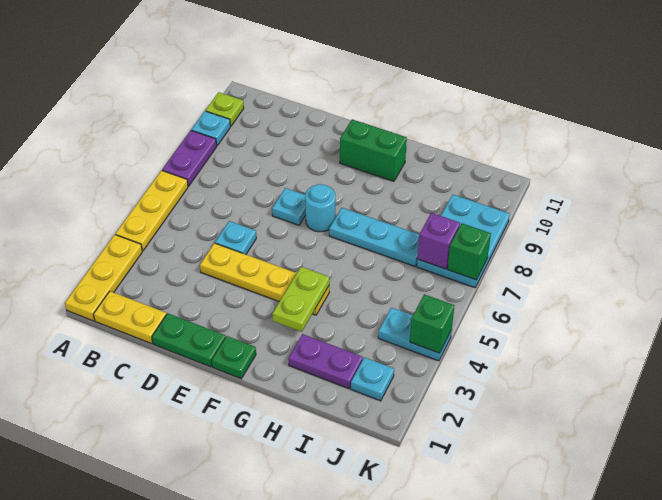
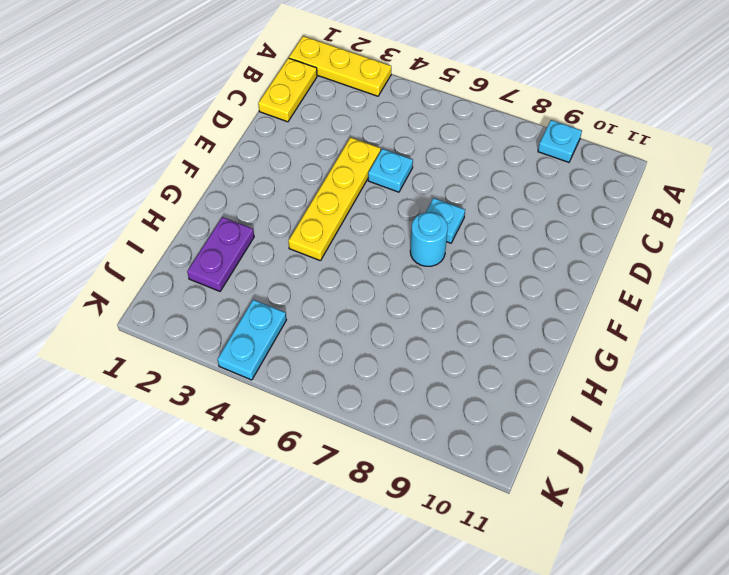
none -> yellow 1x3 plate [116,170,188,251]
none -> purple 1x2 plate [162,131,217,186]
none -> lime 1x1 plate [205,92,244,126]

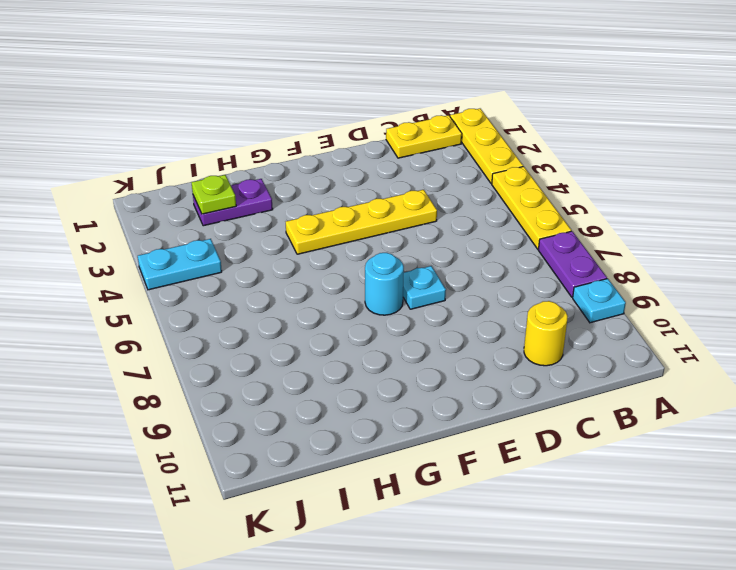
yellow 1x1 round brick [524,301,568,366] -> none
lime 1x1 plate [191,175,236,214] -> lime 1x1 plate moved to [205,92,244,126]
none -> green 1x2 plate [152,313,226,367]
none -> cyan 1x1 plate [215,221,256,254]
none -> green 1x1 plate [212,336,256,379]

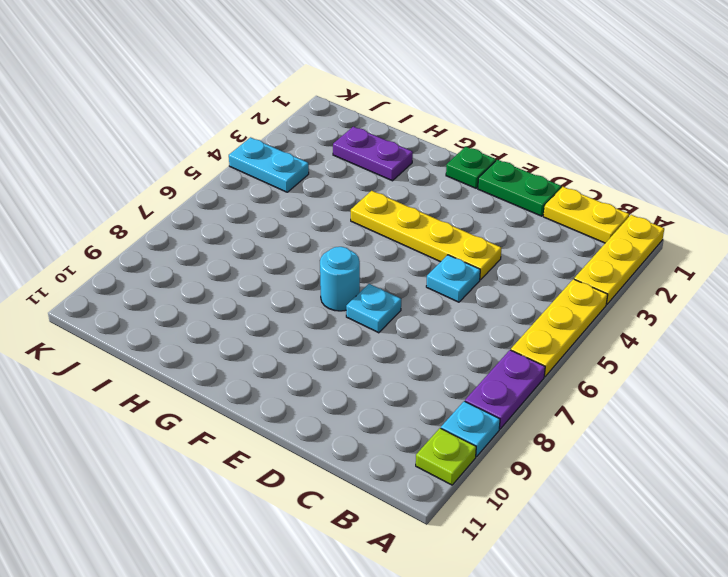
none -> green 1x2 brick [340,119,407,181]
none -> cyan 1x3 plate [329,208,419,266]
none -> cyan 1x1 plate [351,357,394,401]

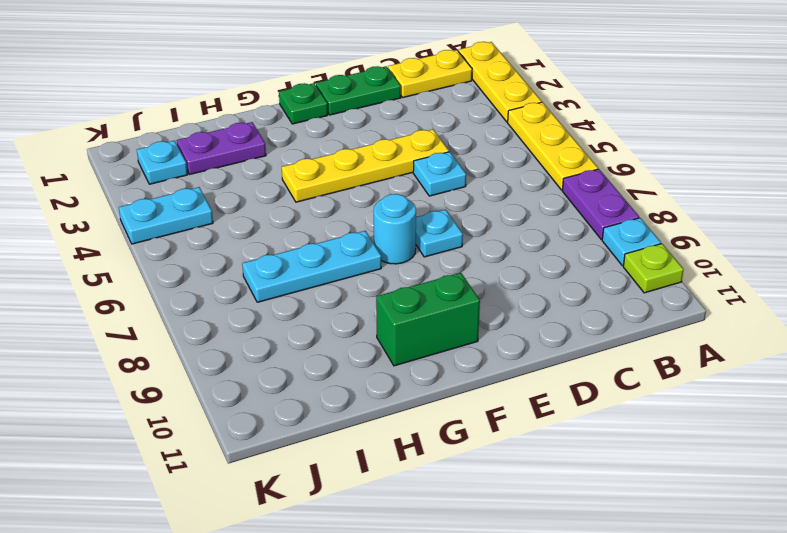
none -> cyan 2x3 plate [417,195,510,288]
none -> lime 1x2 plate [272,267,329,332]
none -> purple 1x1 brick [417,213,460,269]

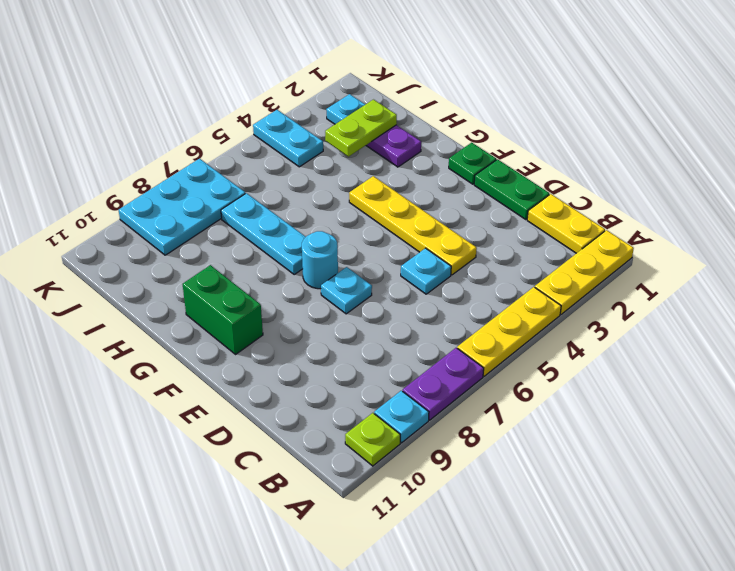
lime 1x2 plate [325,100,397,157] -> lime 1x2 plate moved to [272,267,329,332]
none -> purple 1x1 brick [417,213,460,269]
none -> green 1x1 brick [410,294,454,353]
none -> green 1x1 brick [448,223,491,280]

